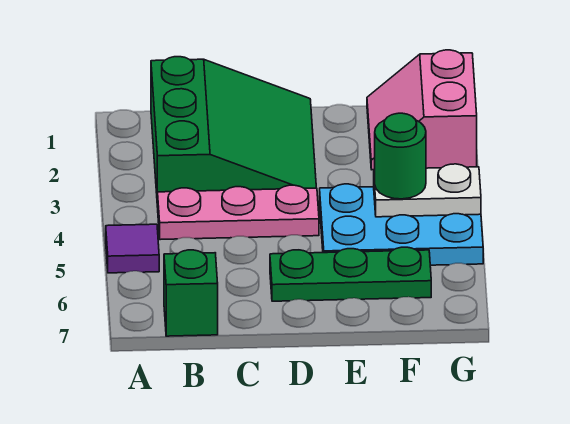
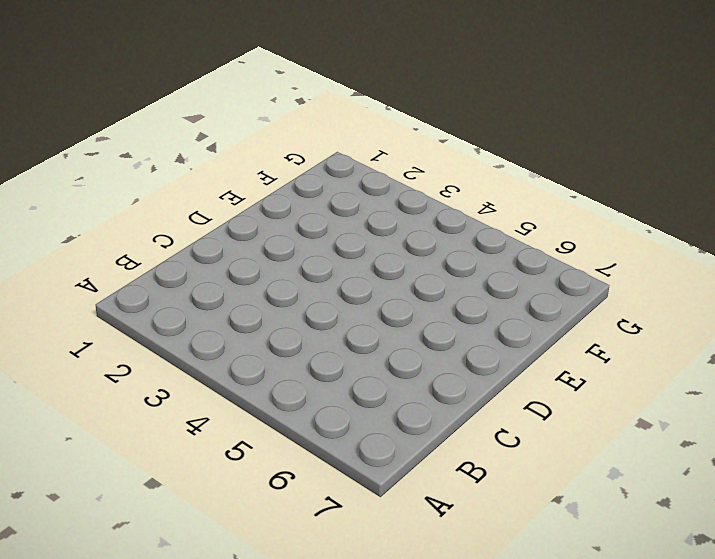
none -> purple 1x1 tile [106,224,159,273]
none -> green 3x3 slope [151,57,316,207]

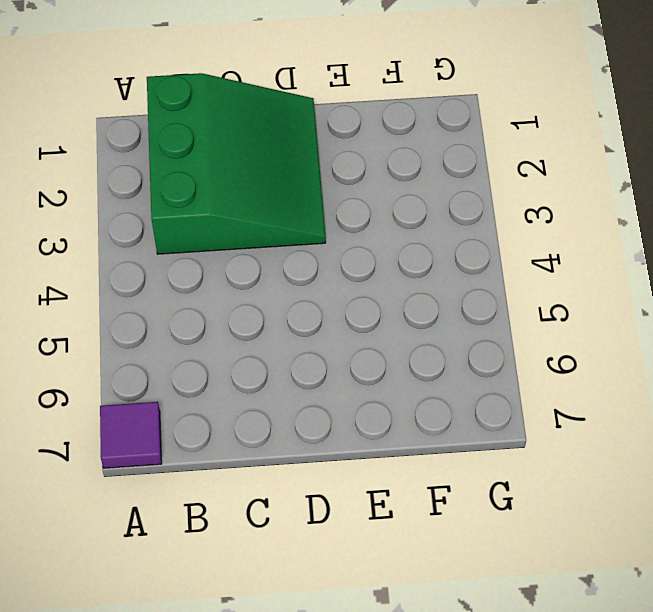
purple 1x1 tile [100,402,162,468] -> purple 1x1 tile moved to [106,224,159,273]
none -> pink 1x3 plate [158,185,319,240]
none -> green 1x1 brick [164,250,218,336]

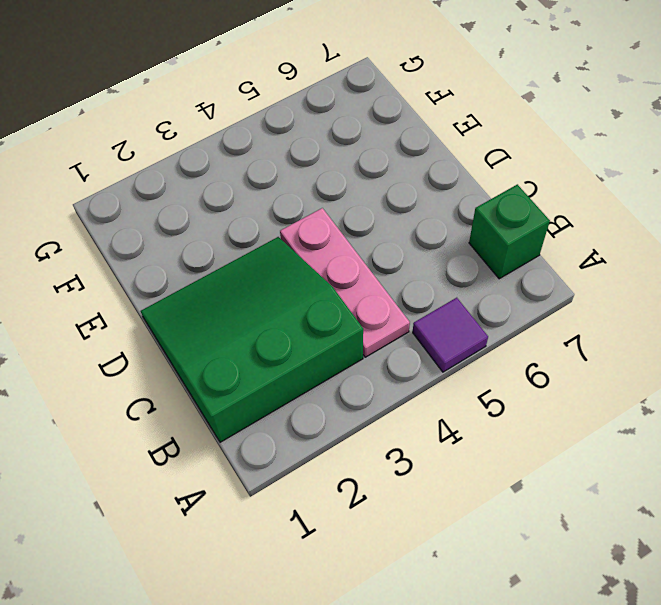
none -> green 1x3 plate [270,247,431,301]
none -> cyan 2x3 plate [320,184,483,265]

